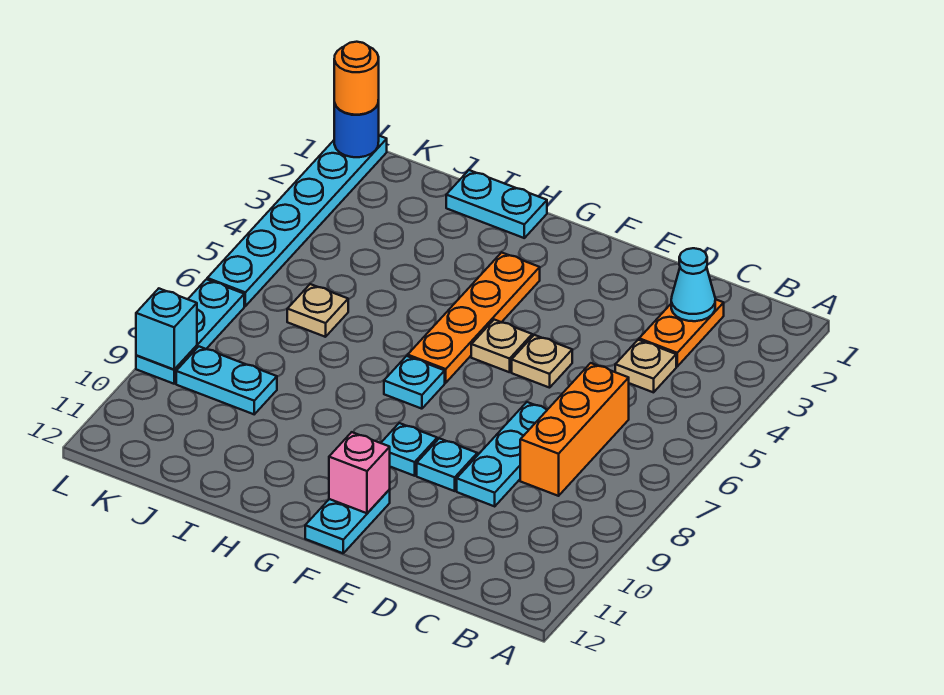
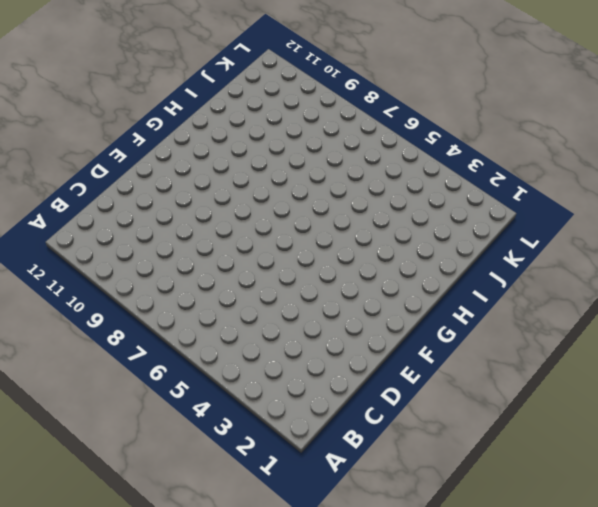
none -> orange 1x2 plate [639,299,724,366]
none -> tan 1x1 plate [615,340,676,392]
none -> orange 1x3 brick [520,363,629,496]

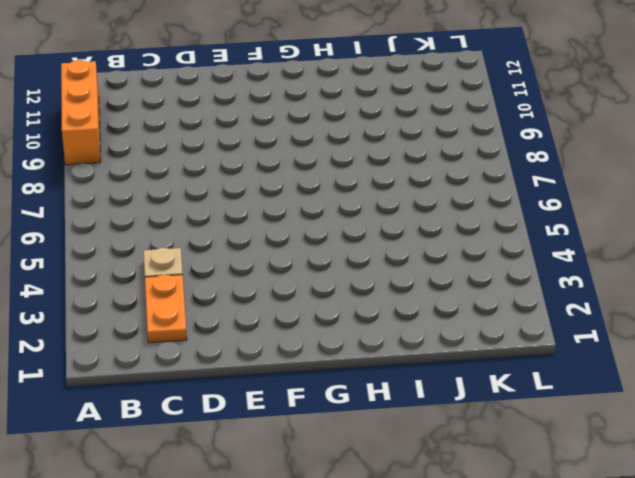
orange 1x3 brick [61,60,101,165] -> orange 1x3 brick moved to [520,363,629,496]
none -> cyan 1x3 plate [457,402,547,506]
none -> tan 1x1 plate [512,335,572,388]
none -> cyan 1x1 plate [417,438,477,491]

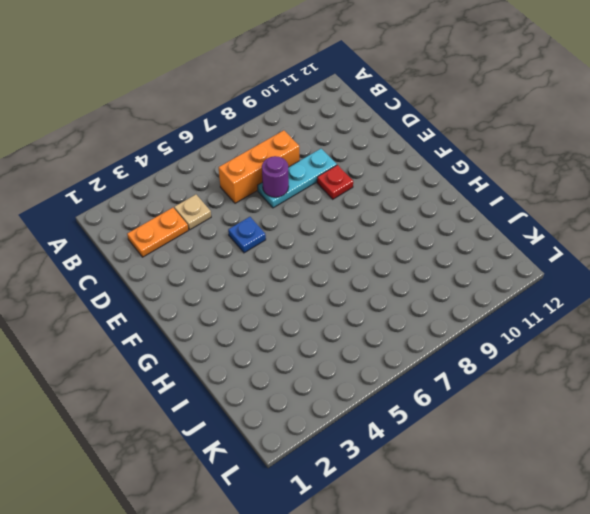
purple 1x1 round brick [262,156,289,197] -> none
blue 1x1 plate [228,217,266,253] -> tan 1x1 plate [512,335,572,388]
red 1x1 plate [317,165,353,199] -> cyan 1x1 plate [417,438,477,491]
none -> tan 1x1 plate [471,320,532,372]
none -> cyan 1x1 plate [381,423,437,476]
none -> cyan 1x2 plate [305,490,390,553]

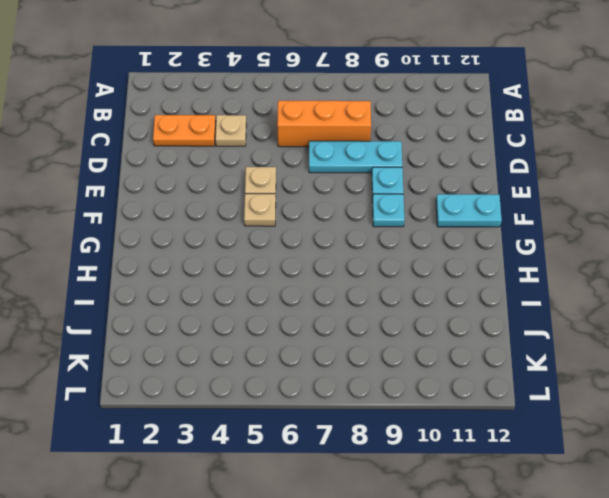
none -> orange 1x4 plate [408,252,540,383]
none -> cyan 1x1 plate [384,356,445,409]
none -> cyan 1x2 plate [446,170,547,238]

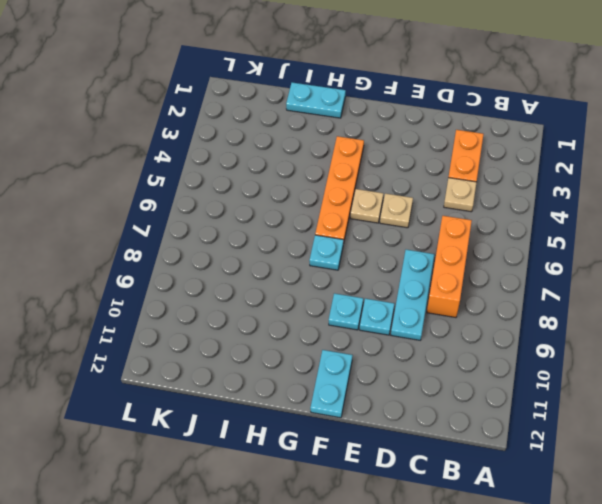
none -> tan 1x1 plate [287,284,348,337]
none -> cyan 1x2 plate [176,347,277,414]
none -> cyan 1x6 plate [207,136,387,306]

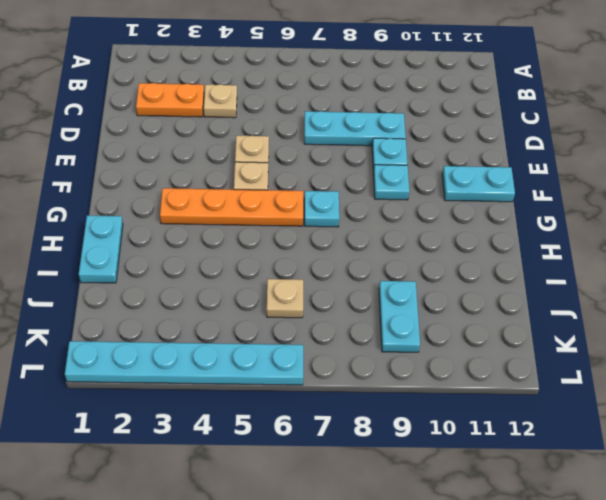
none -> orange 1x3 brick [520,363,629,496]
none -> cyan 1x3 plate [136,279,244,384]
none -> cyan 1x1 cone [671,248,715,321]

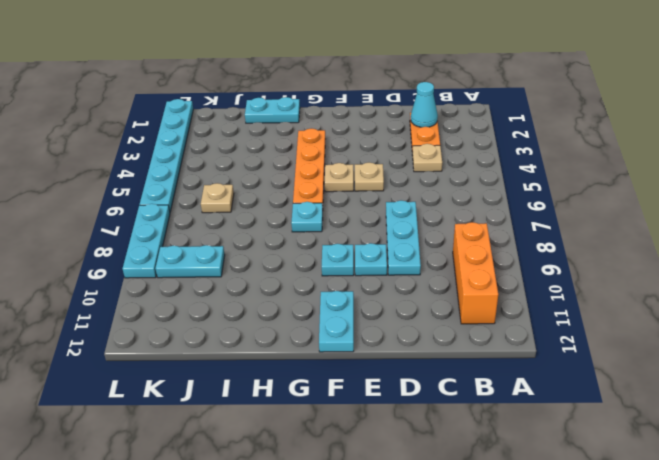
orange 1x3 brick [453,222,498,324] -> orange 1x3 brick moved to [520,363,629,496]
none -> pink 1x1 brick [329,432,390,513]
none -> blue 1x1 round brick [334,100,379,157]
none -> cyan 1x1 brick [136,289,197,369]

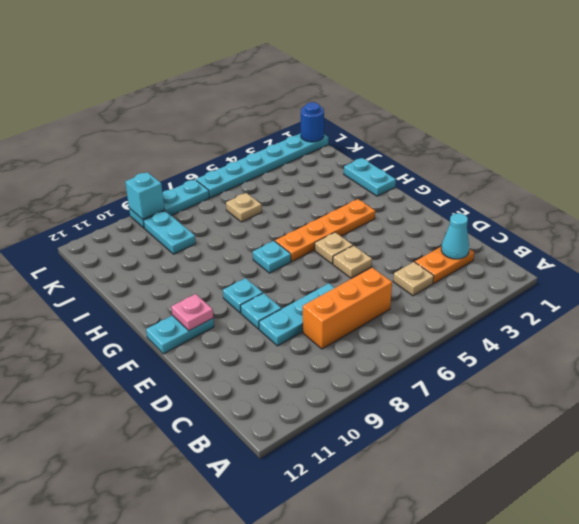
pink 1x1 plate [171,294,213,331] -> pink 1x1 brick [329,432,390,513]
none -> orange 1x1 round brick [334,42,379,115]

